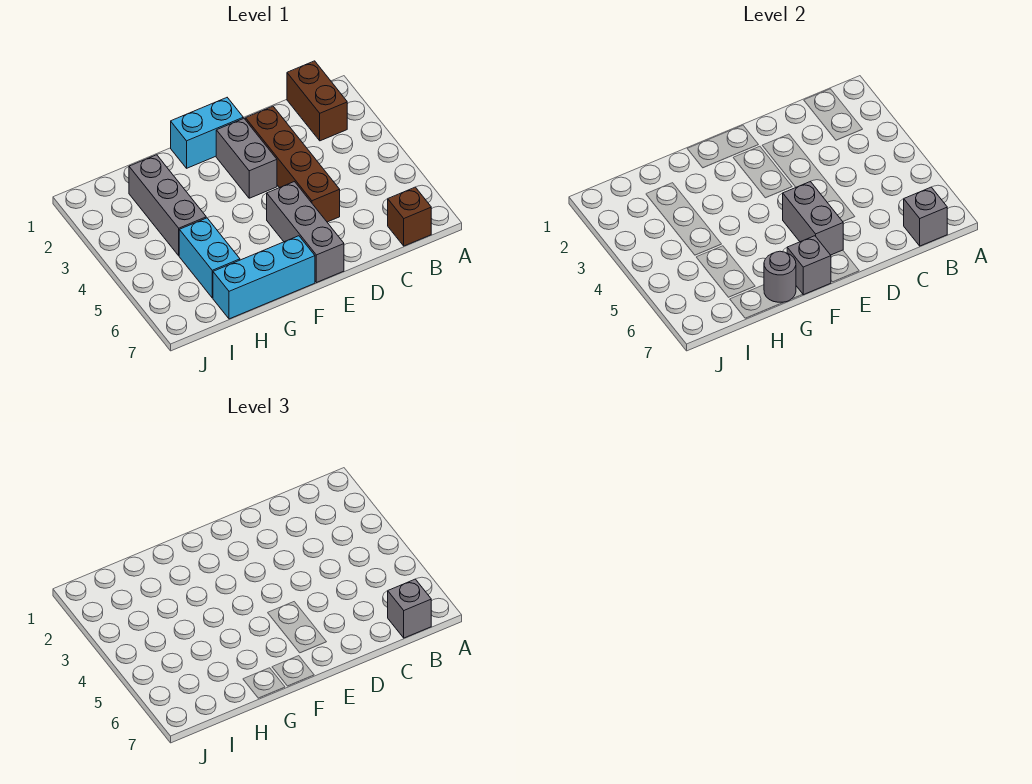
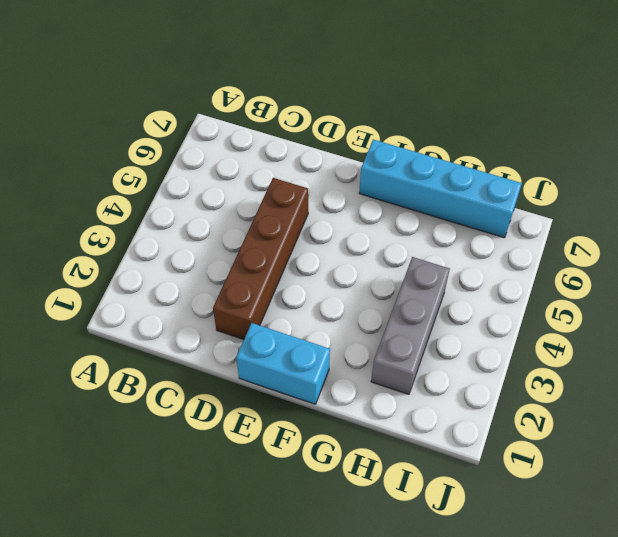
cyan 1x4 brick [359,139,522,238] -> cyan 1x3 brick [213,236,315,319]
none -> brown 1x2 brick [287,61,347,141]
none -> brown 1x1 brick [388,187,431,246]
none -> grey 1x2 brick [216,118,277,198]

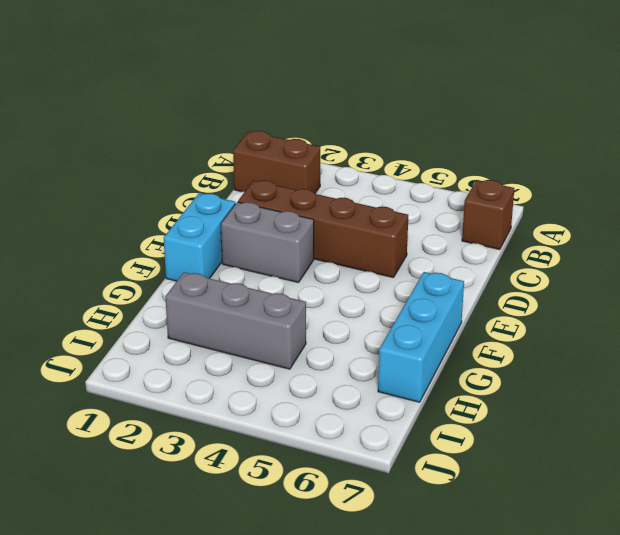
none -> grey 1x3 brick [267,182,344,283]
none -> cyan 1x2 brick [179,218,240,298]
none -> grey 1x1 brick [904,187,947,246]

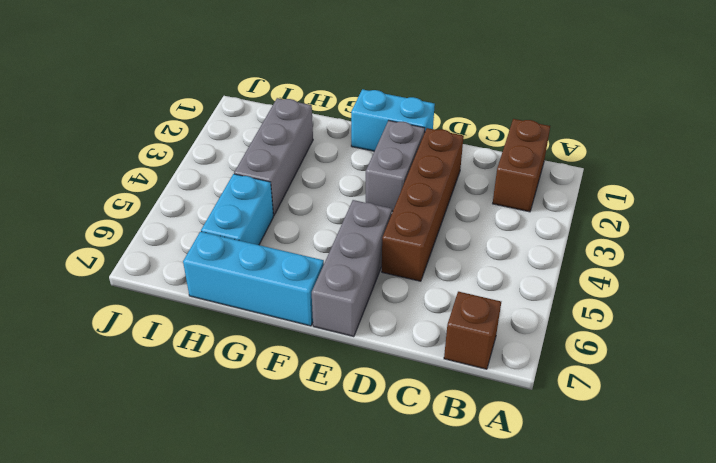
none -> grey 1x1 brick [904,187,947,246]
none -> grey 1x2 brick [783,181,843,255]
none -> grey 1x1 brick [787,236,831,295]

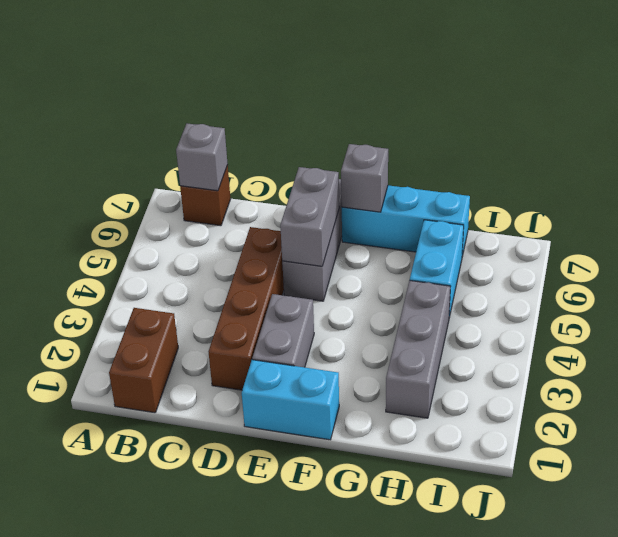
none -> grey 1x1 round brick [764,251,796,302]
none -> grey 1x1 brick [388,579,431,638]

